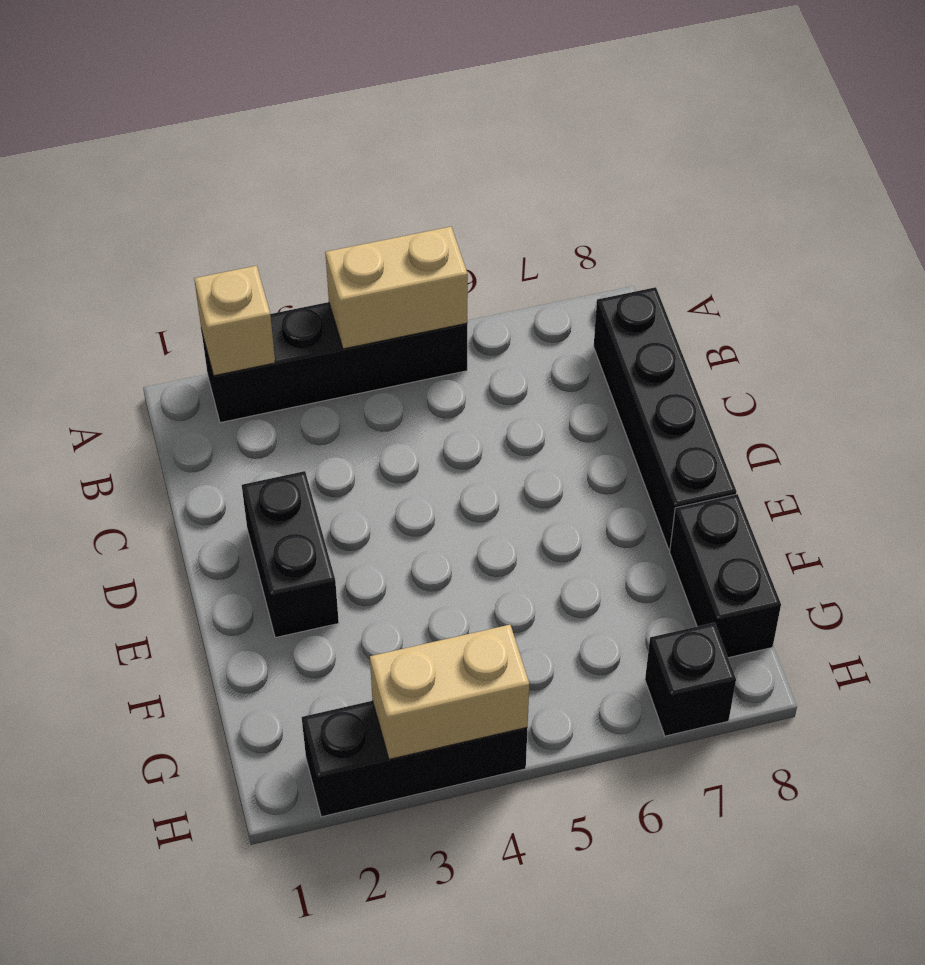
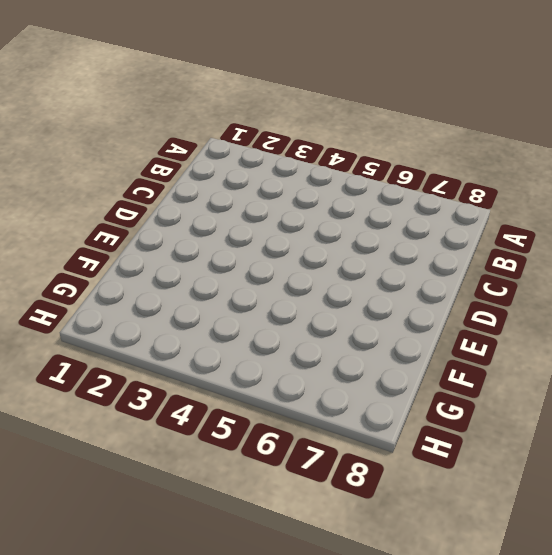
none -> black 1x4 brick [201,302,467,423]
none -> black 1x4 brick [594,287,737,550]

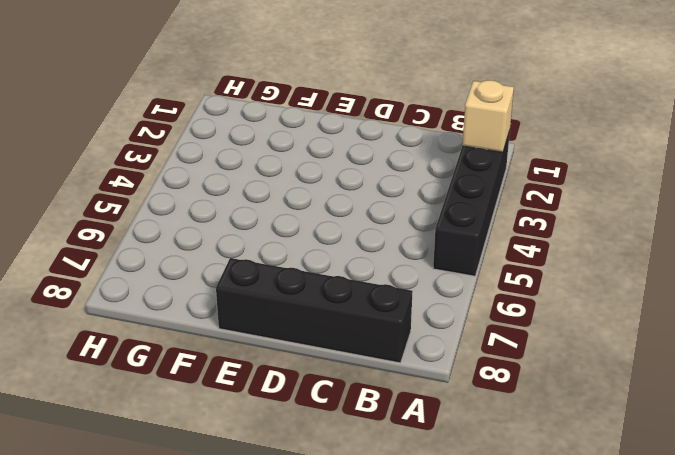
none -> black 1x2 brick [242,471,339,638]
none -> black 1x2 brick [670,494,781,658]

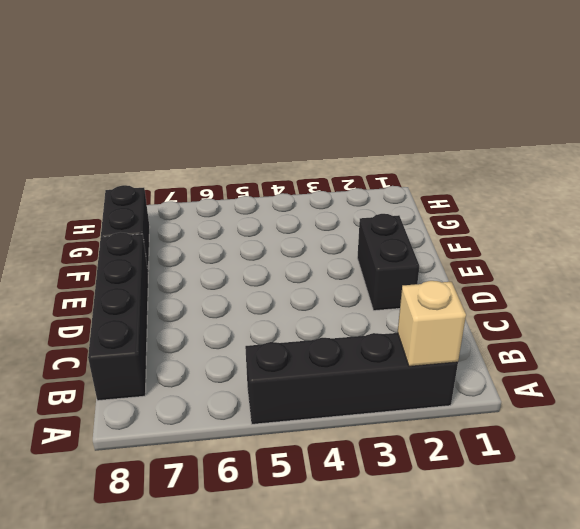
none -> black 1x3 brick [302,701,527,817]
none -> black 1x1 brick [645,623,736,736]

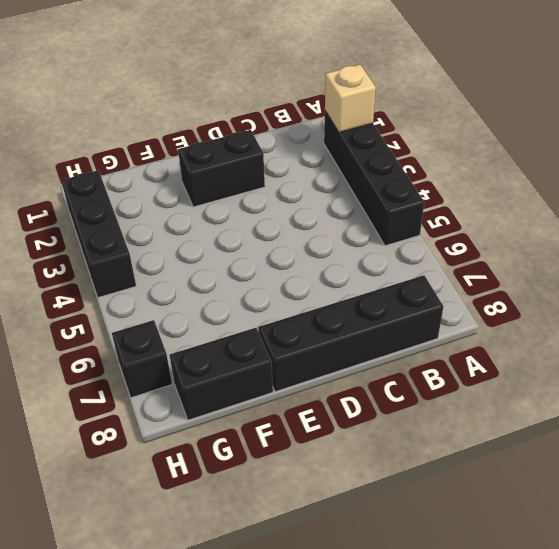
none -> tan 1x2 brick [325,227,468,349]
none -> tan 1x2 brick [370,625,529,759]

